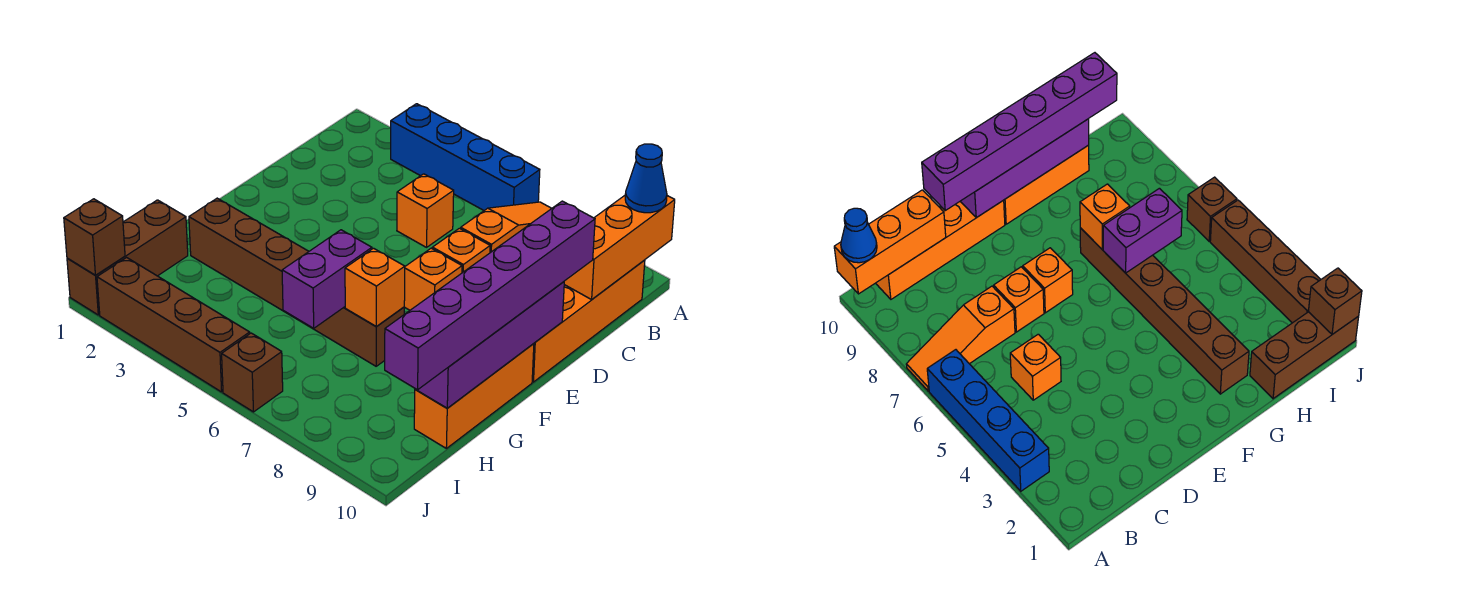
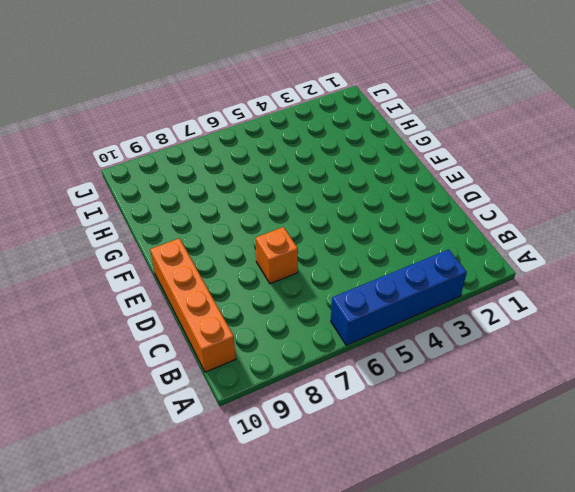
none -> orange 1x3 slope [461,202,552,253]
none -> orange 1x1 brick [397,174,454,247]
none -> orange 1x1 brick [404,248,462,310]

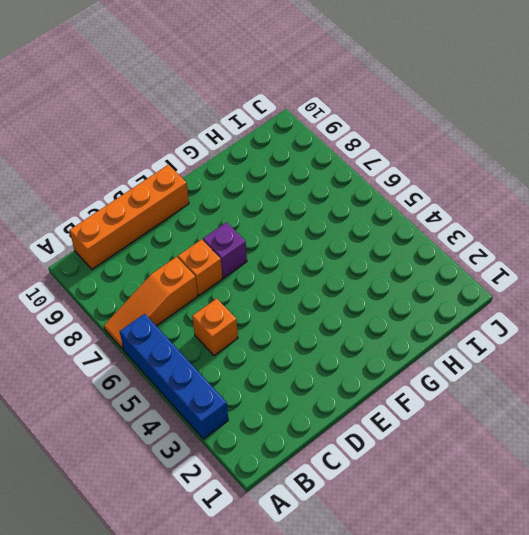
purple 1x1 brick [203,222,247,278] -> orange 1x1 brick [404,248,462,310]
none -> orange 1x3 brick [414,344,534,448]
none -> brown 1x6 brick [189,198,404,366]
none -> brown 1x3 brick [67,200,188,315]

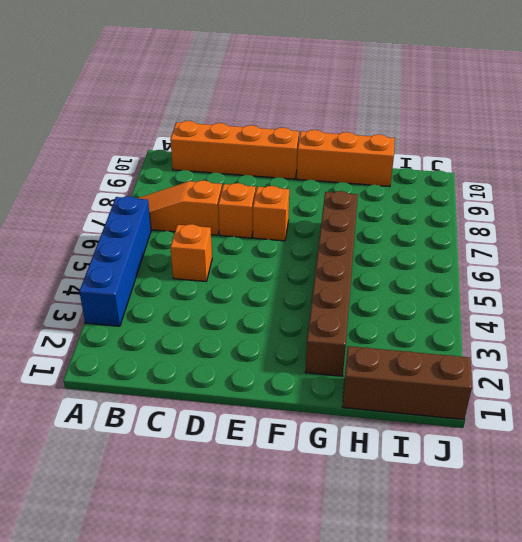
none -> brown 1x4 brick [97,258,250,392]
none -> brown 1x1 brick [222,333,283,412]
none -> orange 1x3 brick [564,196,675,300]

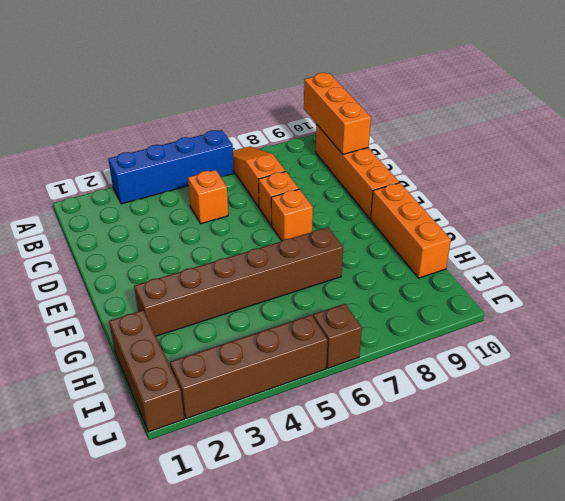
none -> purple 1x4 brick [415,282,564,408]
none -> purple 1x2 brick [282,230,372,328]
none -> orange 1x1 brick [345,248,405,327]

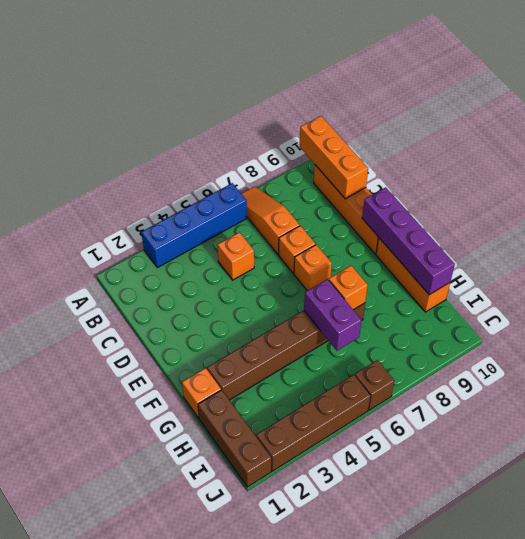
orange 1x1 brick [182,368,221,418] -> none
none -> brown 1x1 brick [64,199,125,275]
none -> blue 1x1 cone [625,144,667,213]
none -> purple 1x6 brick [385,201,595,390]

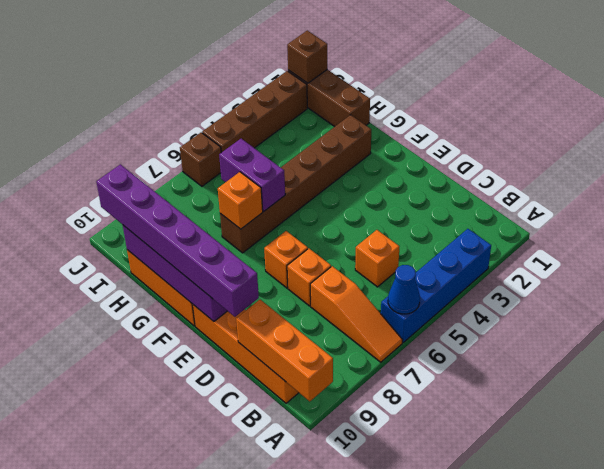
blue 1x1 cone [388,265,420,314] -> blue 1x1 cone moved to [625,144,667,213]

